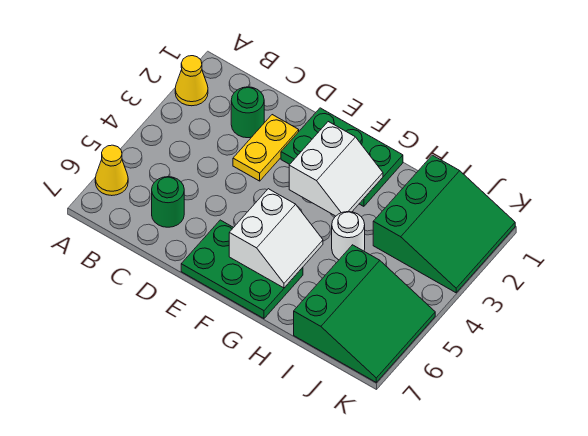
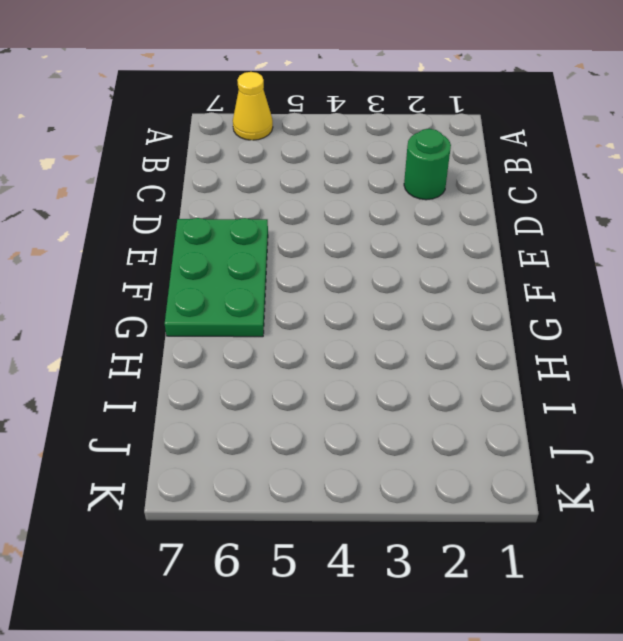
none -> yellow 1x1 cone [175,56,208,106]
none -> green 1x1 round brick [152,177,184,227]
none -> yellow 1x2 plate [233,115,299,181]

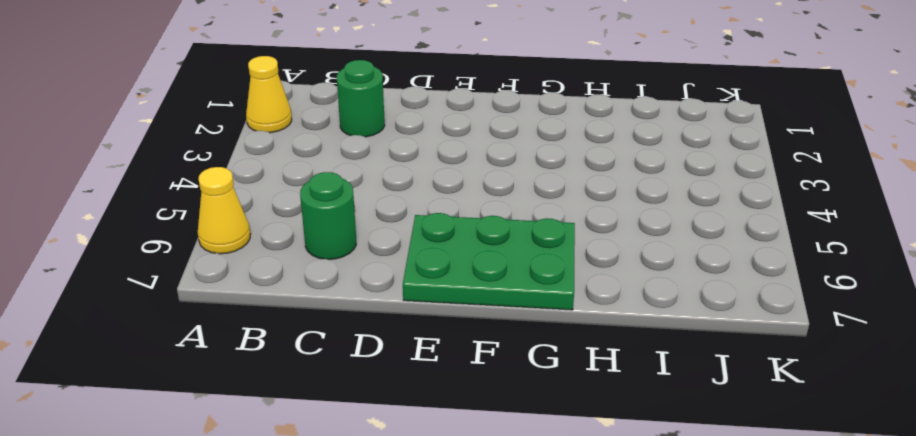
none -> yellow 1x2 plate [233,115,299,181]
none -> green 2x3 plate [281,108,403,206]
none -> white 1x1 round brick [332,212,365,260]

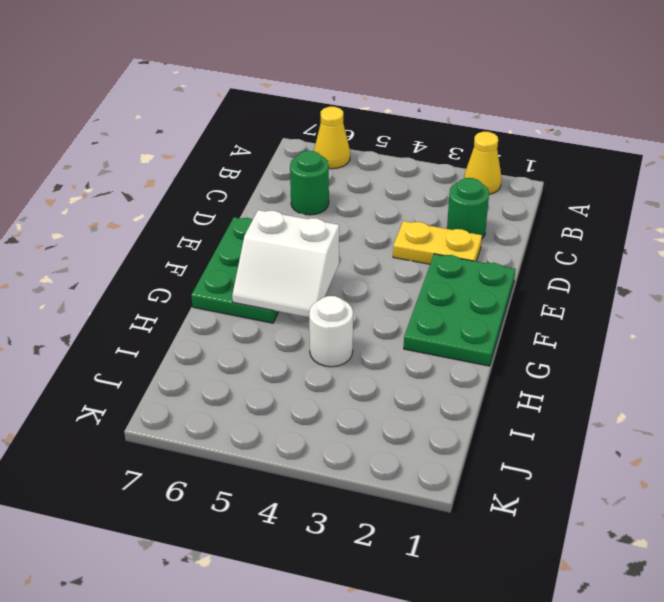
none -> green 3x3 slope [373,155,515,293]
none -> green 3x3 slope [294,245,435,382]
none -> white 2x2 slope [289,122,383,216]

